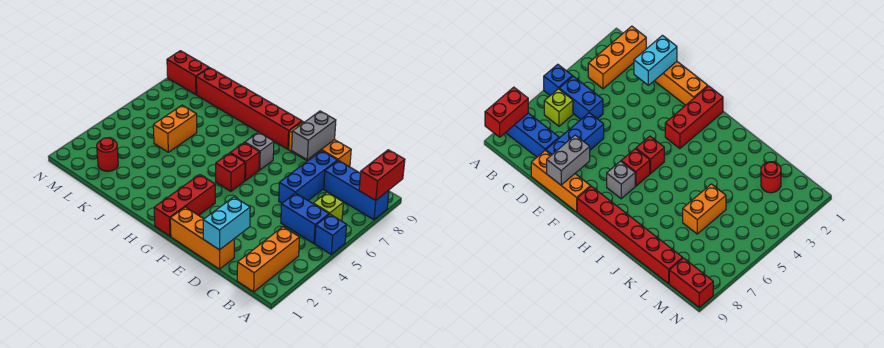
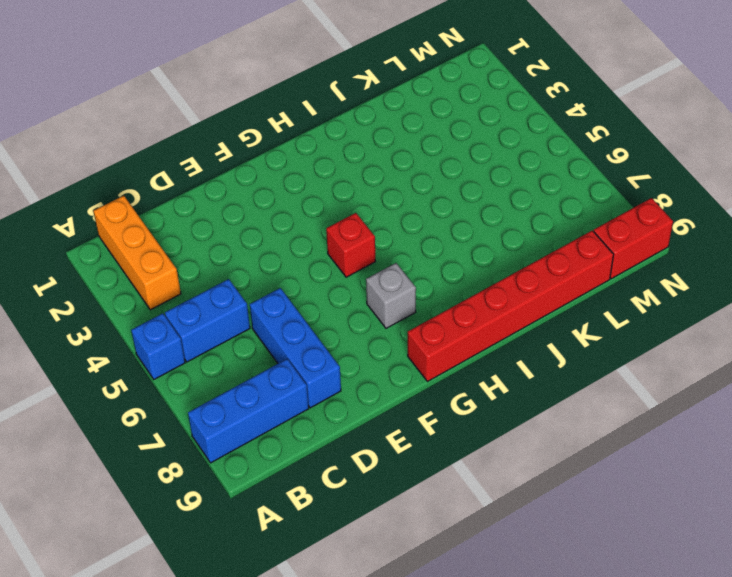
none -> lime 1x1 brick [313,193,343,221]
none -> orange 1x3 brick [170,207,234,269]
none -> orange 1x3 brick [289,121,351,167]

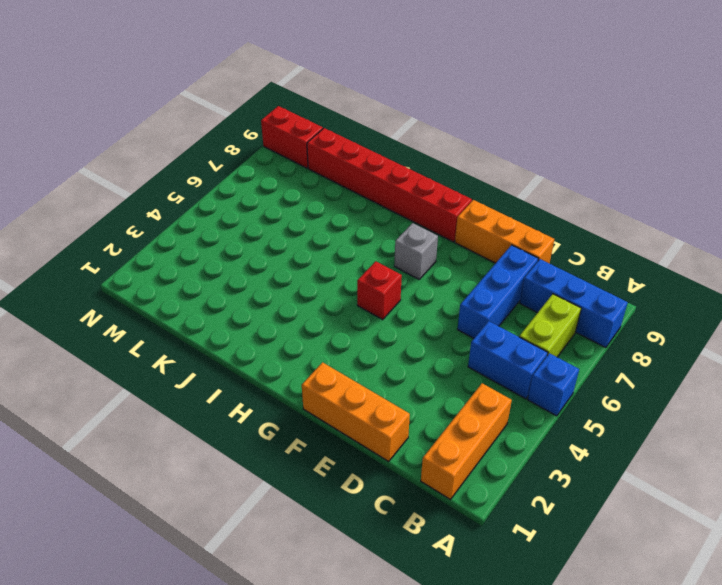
lime 1x2 brick [519,294,581,357] -> lime 1x1 brick [313,193,343,221]
none -> red 1x3 brick [154,175,215,236]
none -> red 1x1 brick [231,143,260,181]
none -> orange 1x2 brick [153,105,197,152]

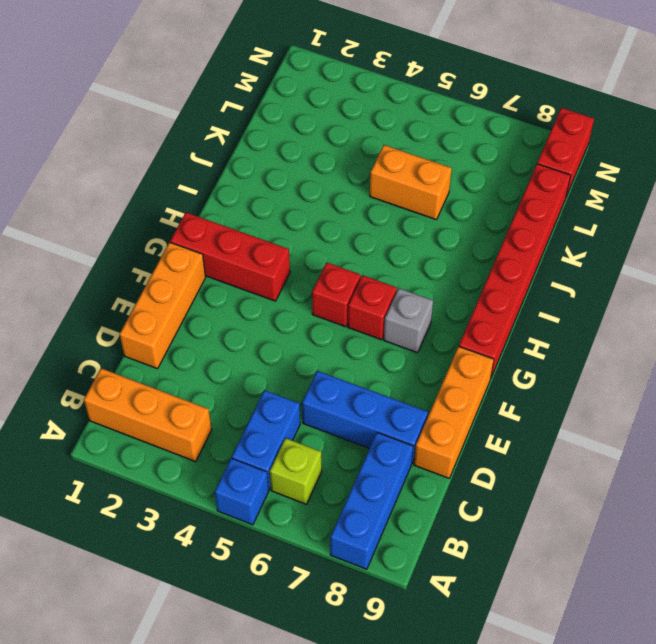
none -> red 1x1 round brick [97,138,118,171]
none -> red 1x2 brick [359,150,405,201]
none -> cyan 1x2 brick [203,197,250,250]

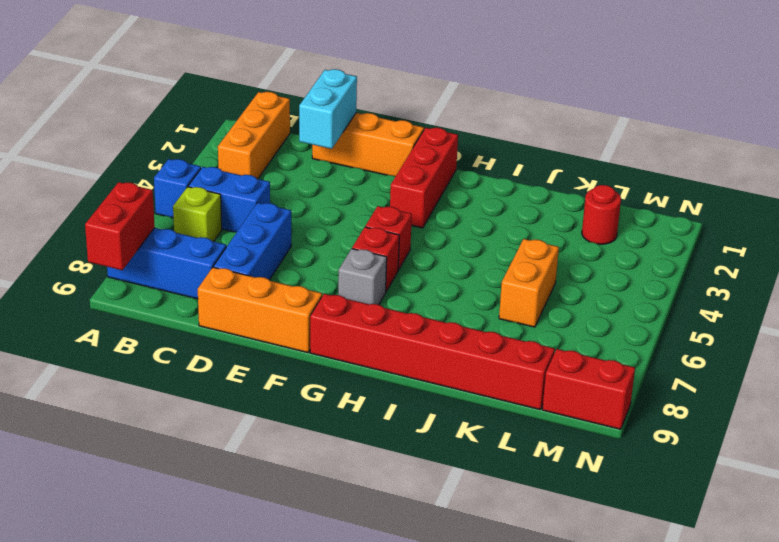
none -> grey 1x2 brick [292,111,336,160]

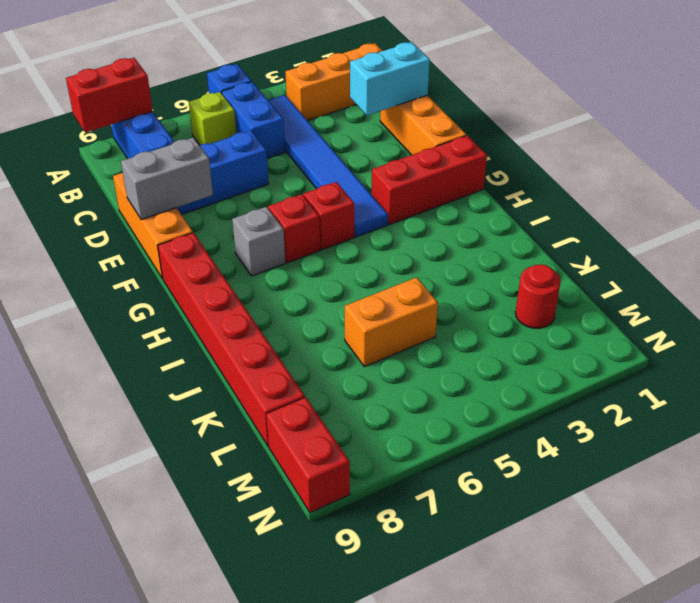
blue 1x6 tile [268,95,388,237] -> none

